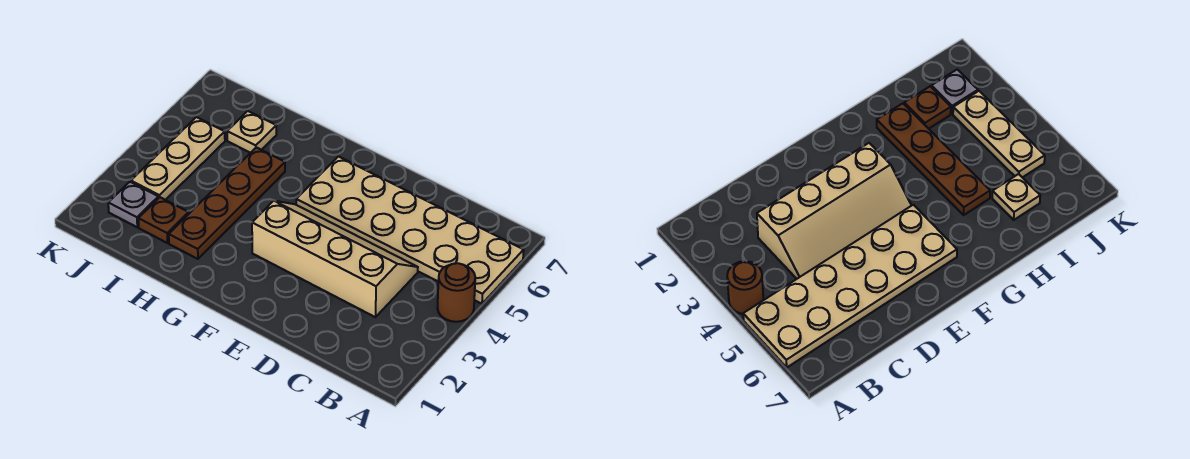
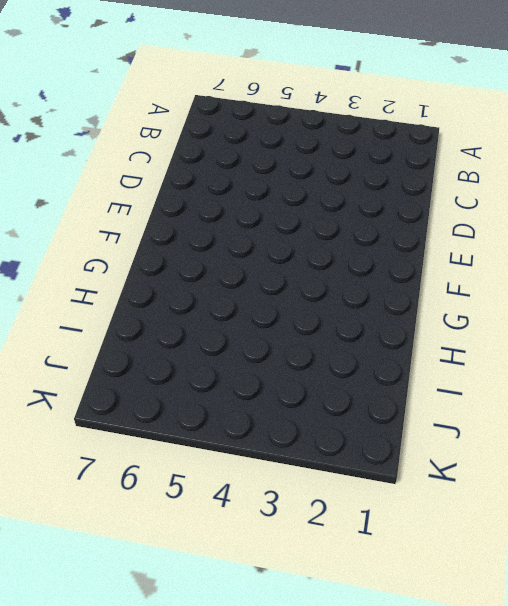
none -> brown 1x1 round brick [437,263,475,322]
none -> tan 2x6 plate [296,156,524,304]

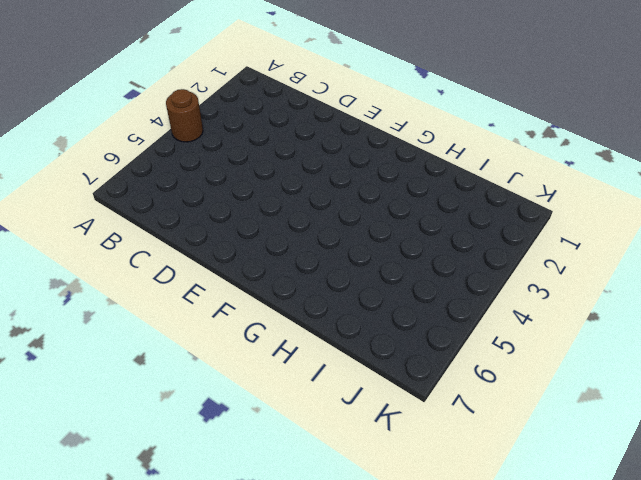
none -> tan 2x6 plate [296,156,524,304]
none -> tan 2x4 slope [252,201,418,317]

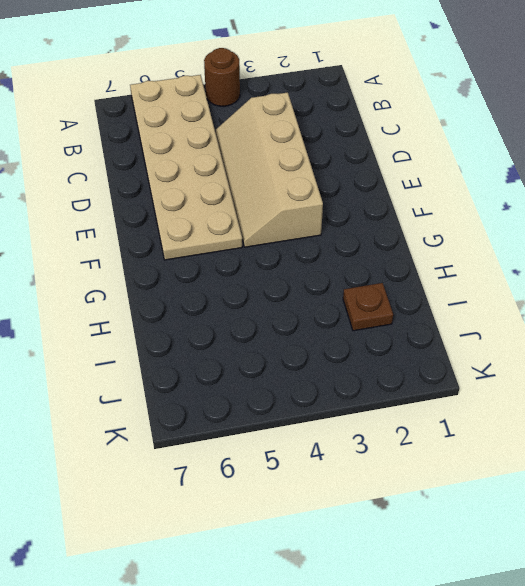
none -> brown 1x4 plate [169,147,285,259]
none -> tan 1x1 plate [227,111,276,153]

